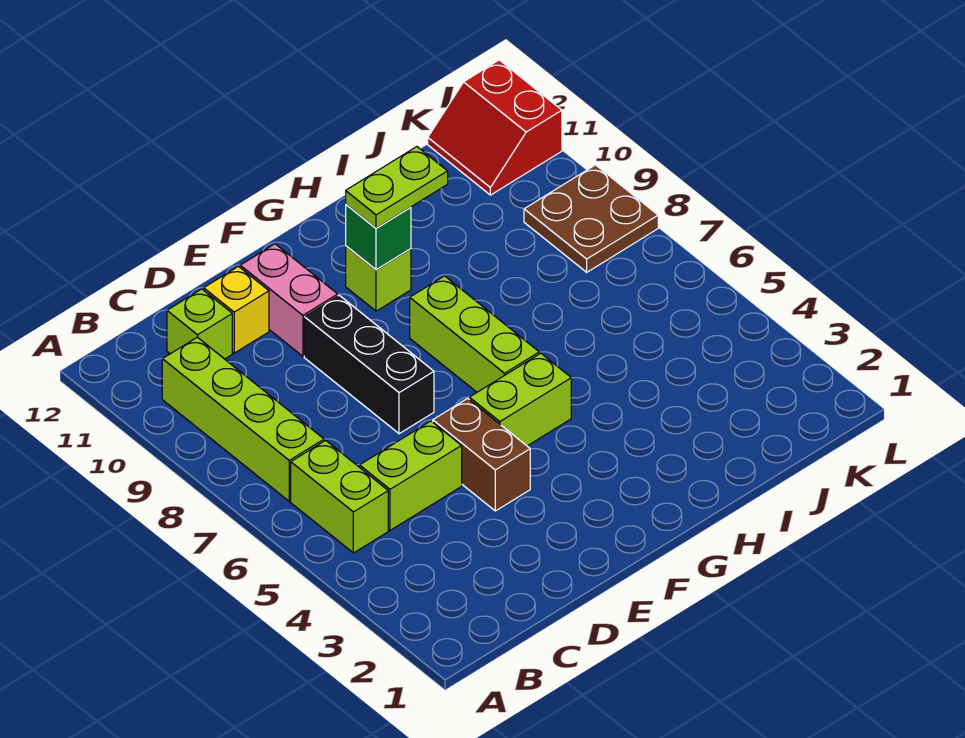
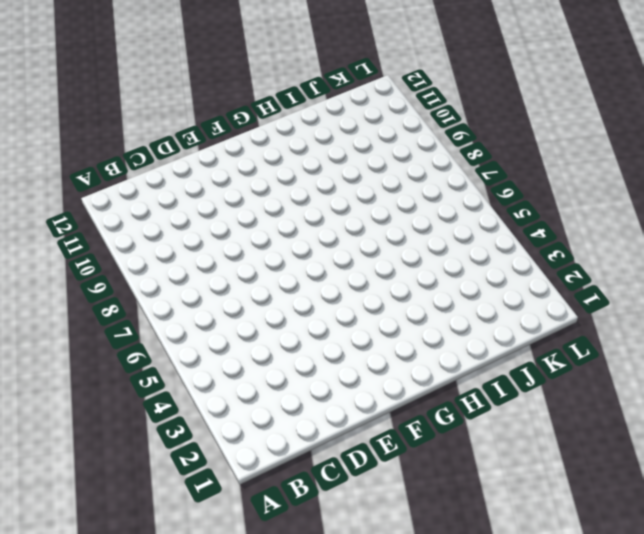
none -> lime 1x2 brick [291,440,388,553]
none -> lime 1x4 brick [162,337,324,501]
none -> lime 1x2 brick [360,421,462,530]

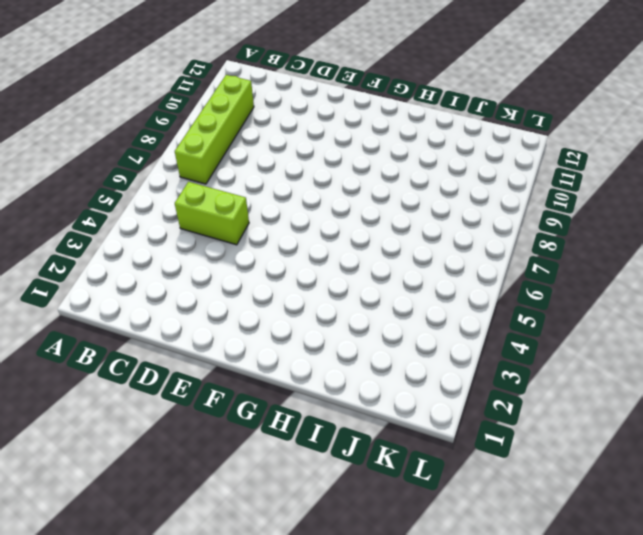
none -> lime 1x2 brick [291,440,388,553]
none -> lime 1x1 brick [167,289,232,359]
none -> yellow 1x1 brick [204,266,269,353]

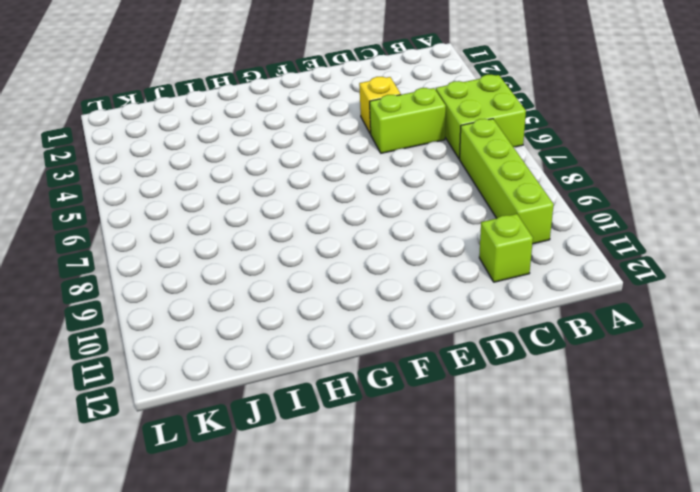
lime 2x2 brick [436,75,526,159] -> lime 1x2 brick [291,440,388,553]
yellow 1x1 brick [359,77,401,134] -> yellow 1x1 brick moved to [204,266,269,353]
none -> brown 1x2 brick [433,398,530,511]
none -> black 1x3 brick [304,295,434,434]
none -> pink 1x2 brick [240,244,338,356]

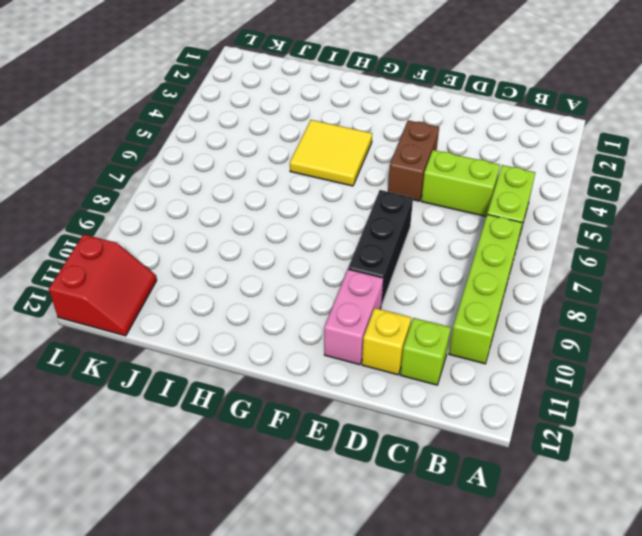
yellow 2x2 tile [290,120,372,186] -> lime 1x2 brick [469,353,571,446]
none -> lime 1x3 brick [410,276,539,392]
none -> lime 1x1 brick [346,246,411,311]
none -> brown 2x2 plate [524,165,658,272]

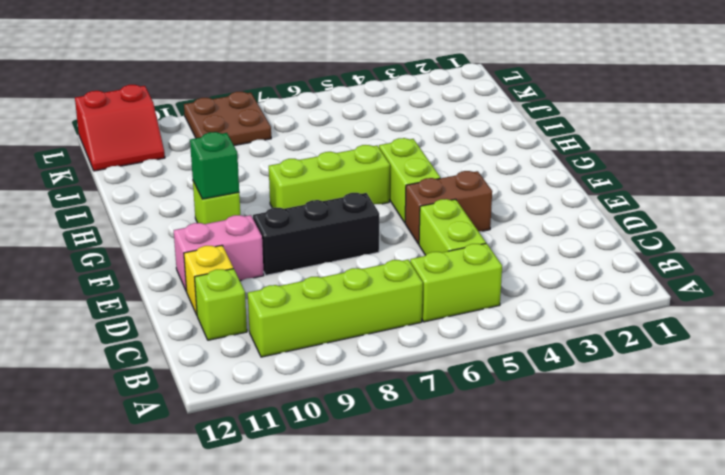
none -> lime 1x2 plate [346,147,448,228]

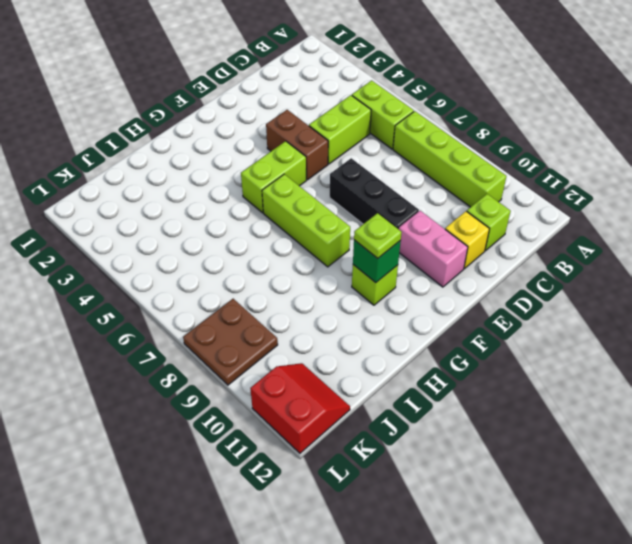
lime 1x1 plate [354,213,402,258] -> lime 1x2 plate [346,147,448,228]

